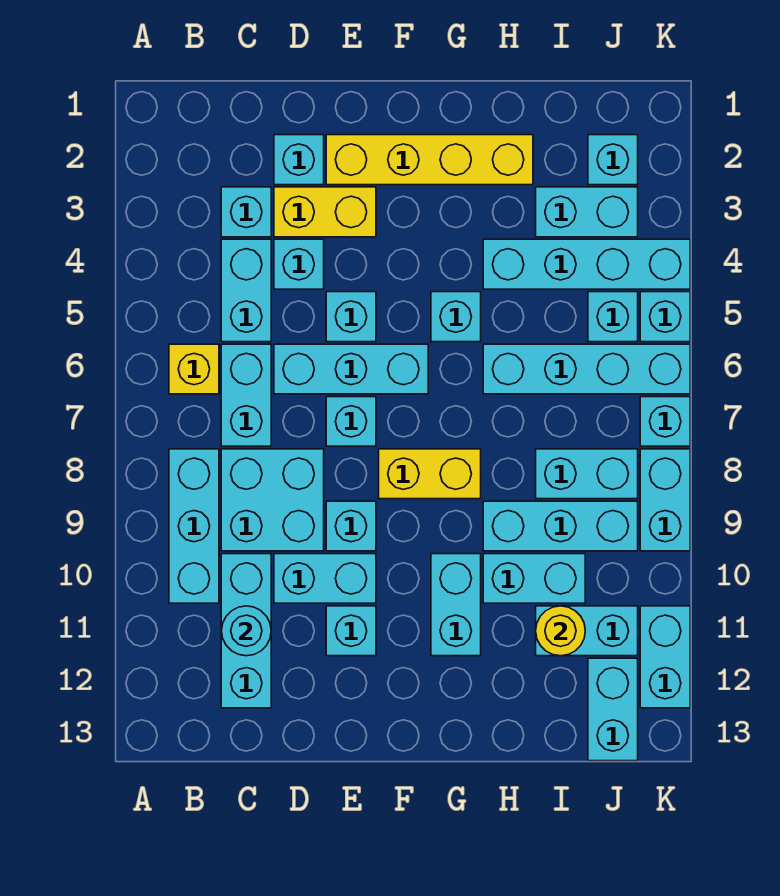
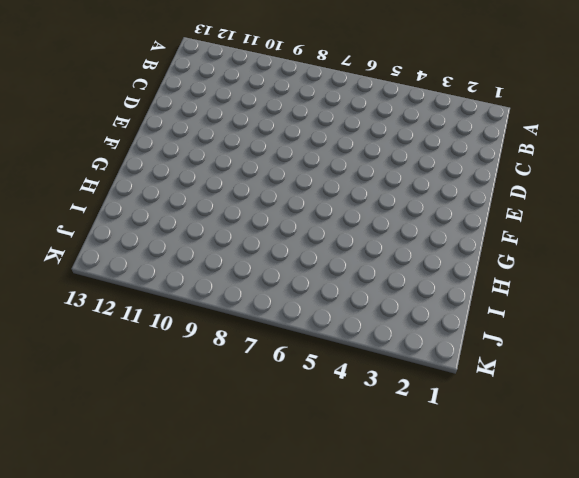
none -> yellow 1x1 brick [169,344,219,394]
none -> cyan 1x3 brick [169,449,219,603]
none -> cyan 1x1 brick [221,187,271,237]
none -> cyan 1x2 brick [221,239,271,342]

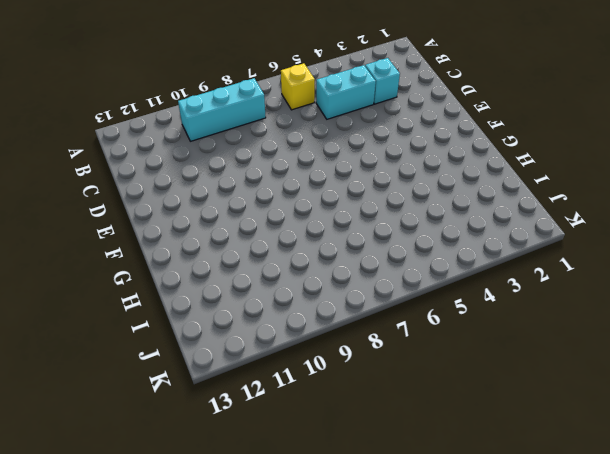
none -> cyan 1x2 brick [221,344,271,446]
none -> cyan 2x2 brick [221,449,324,551]
none -> cyan 1x3 brick [221,554,271,708]
none -> cyan 1x1 brick [274,135,324,185]

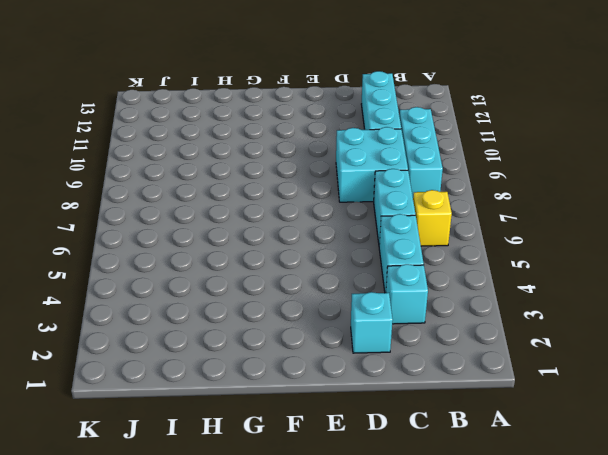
none -> yellow 1x2 brick [274,187,376,237]
none -> cyan 1x1 brick [274,239,324,289]
none -> cyan 1x3 brick [274,344,428,394]
none -> cyan 1x2 brick [274,554,376,603]

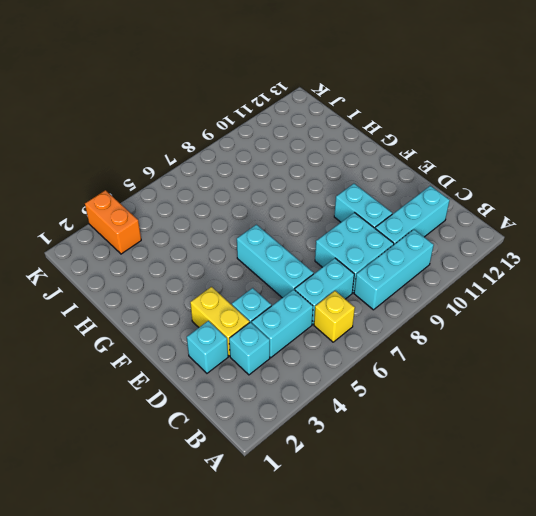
orange 1x2 brick [85,190,141,254] -> cyan 1x2 brick [536,187,638,237]
none -> yellow 1x4 brick [326,135,533,185]
none -> cyan 1x1 brick [326,292,376,342]
none -> cyan 1x1 brick [326,397,376,446]
none -> cyan 1x1 brick [326,501,376,551]

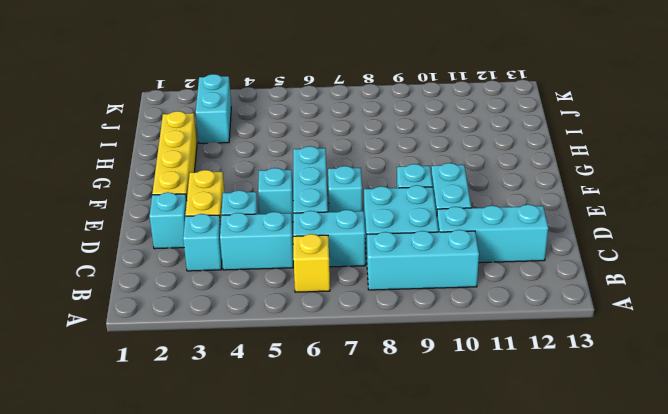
none -> cyan 1x1 brick [326,606,376,656]
none -> yellow 1x2 brick [379,449,481,499]
none -> cyan 1x1 brick [431,292,481,342]
none -> cyan 1x2 brick [431,554,481,656]

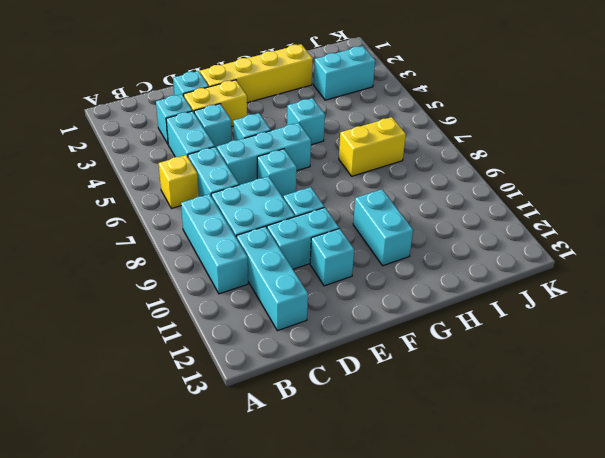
yellow 1x2 brick [339,117,406,176] -> yellow 1x2 brick moved to [379,449,481,499]
none -> cyan 1x4 brick [483,239,690,289]
none -> cyan 1x4 brick [483,344,690,394]
none -> cyan 1x3 brick [483,501,638,551]
none -> cyan 1x2 brick [483,554,585,603]

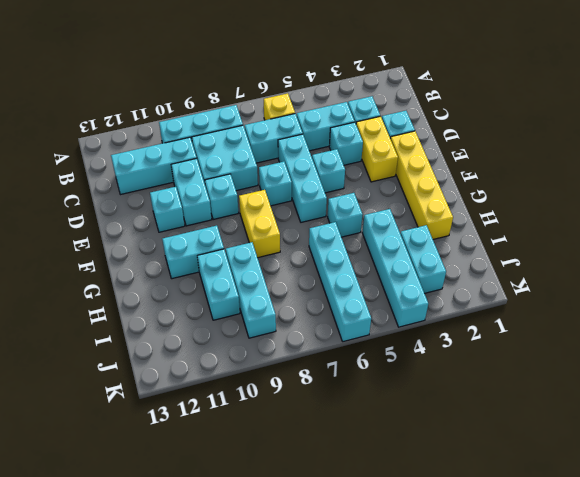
none -> cyan 1x2 brick [536,449,638,499]
none -> cyan 1x2 brick [536,606,638,656]
none -> cyan 1x1 brick [588,135,638,185]
none -> cyan 1x1 brick [588,292,638,342]

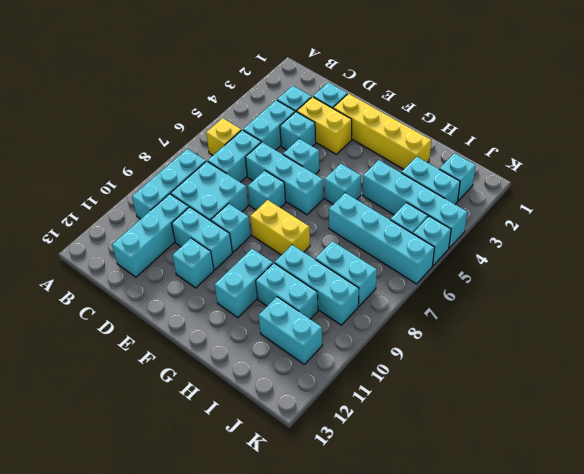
none -> cyan 1x2 brick [588,658,638,761]
none -> cyan 1x1 brick [640,397,690,446]
none -> cyan 1x2 brick [640,449,690,551]
none -> cyan 1x2 brick [640,606,690,708]

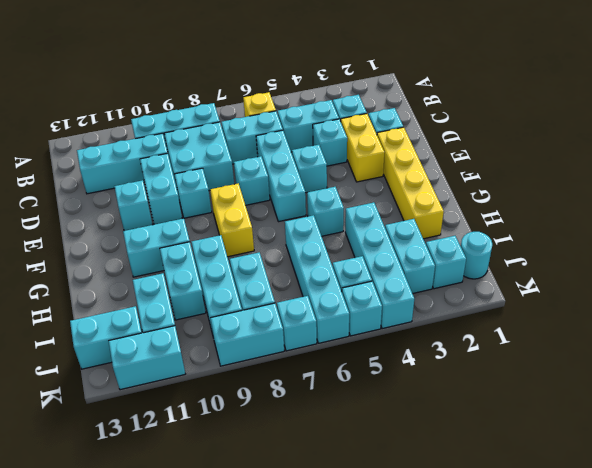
cyan 1x1 round brick [461,232,492,279] -> cyan 1x1 round brick moved to [221,606,271,656]
none -> yellow 1x1 round brick [536,606,585,656]

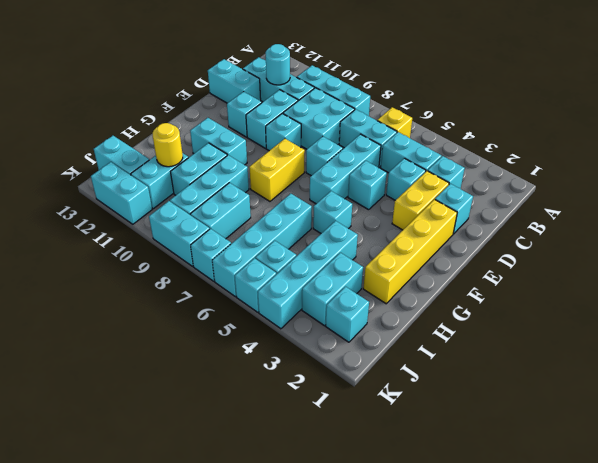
cyan 1x2 brick [208,59,261,103] -> none

